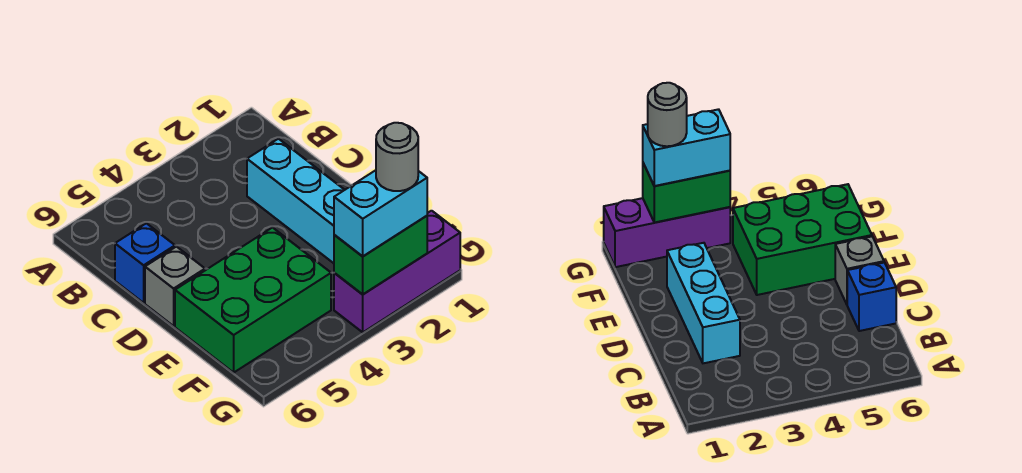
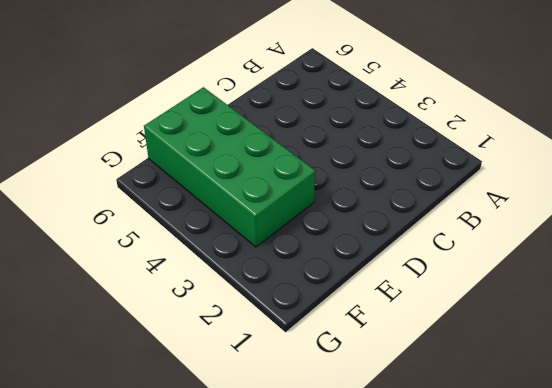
green 2x4 brick [144,87,315,247] -> green 2x3 brick [175,228,331,372]
none -> cyan 1x3 brick [247,139,344,263]
none -> blue 1x1 brick [115,223,175,303]

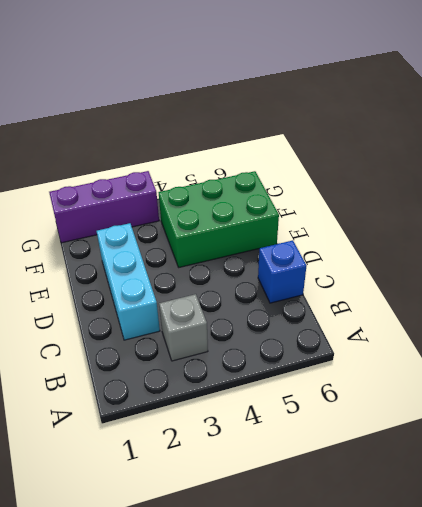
grey 1x1 brick [159,294,208,361] -> grey 1x1 brick moved to [145,247,205,326]
none -> green 1x2 brick [334,216,427,294]
none -> cyan 1x2 brick [334,170,427,256]

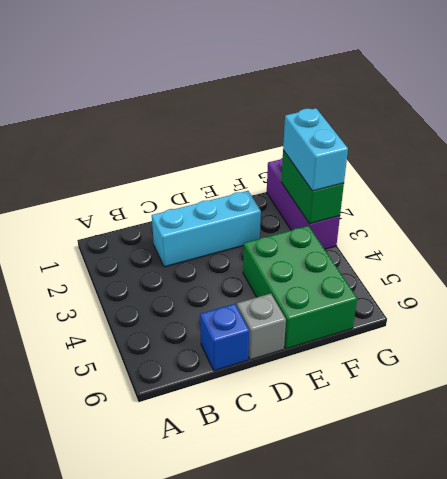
none -> grey 1x1 round brick [376,123,418,191]

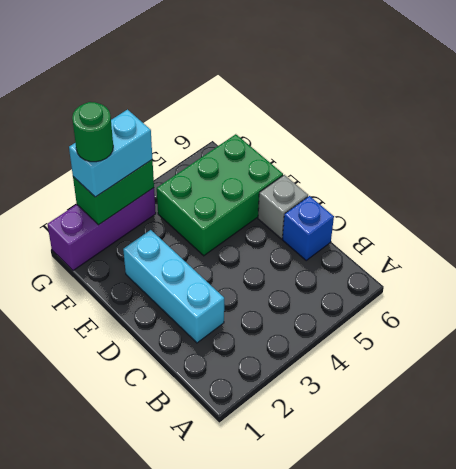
green 1x1 round brick [72,102,113,162] -> grey 1x1 round brick [376,123,418,191]

